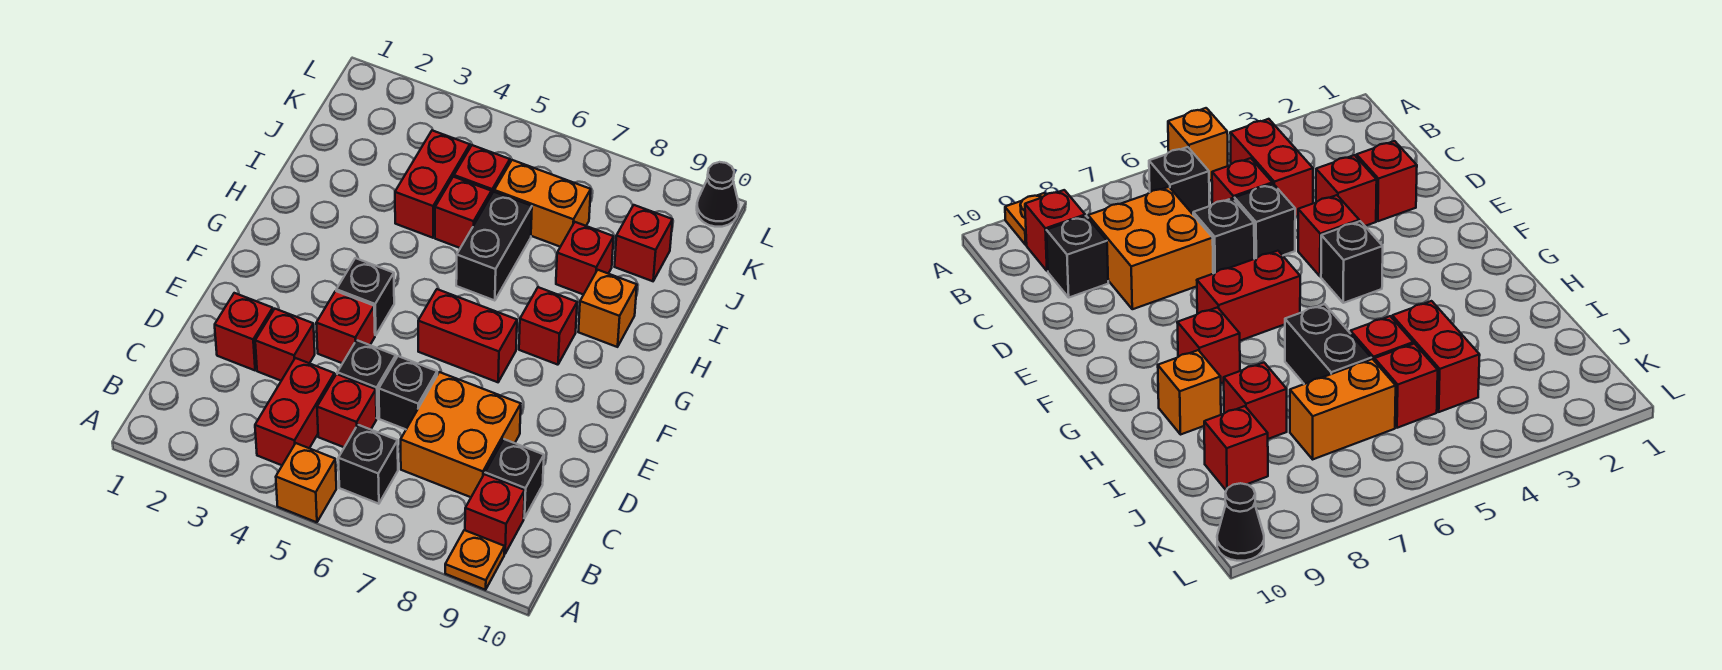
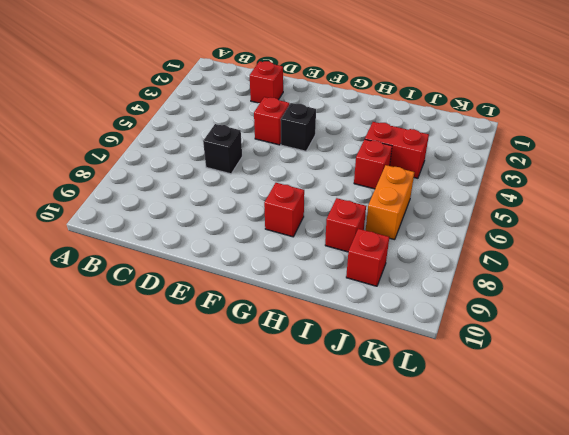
none -> orange 1x1 brick [276,443,336,522]
none -> orange 1x1 plate [445,530,505,590]
none -> red 1x2 brick [255,358,335,465]

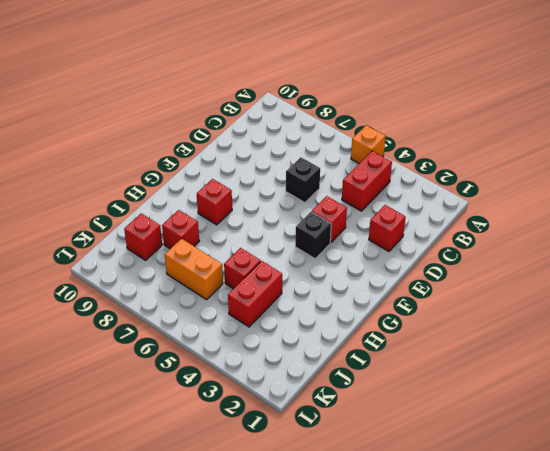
none -> orange 1x1 plate [445,530,505,590]
none -> black 1x1 brick [338,425,398,504]
none -> red 1x1 brick [465,474,525,554]

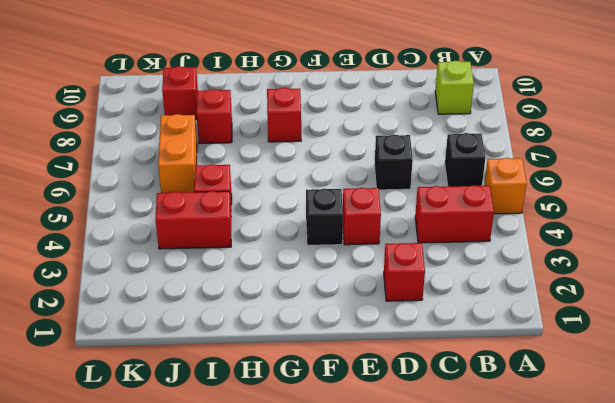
lime 1x1 brick [435,61,474,114] -> red 1x1 brick [465,474,525,554]
none -> orange 1x1 plate [445,530,505,590]
none -> red 1x1 brick [317,374,376,447]
none -> orange 2x2 brick [401,372,521,497]

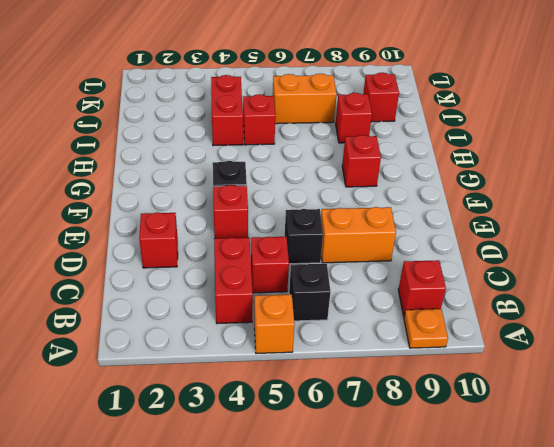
orange 1x2 brick [321,207,396,263] -> orange 2x2 brick [401,372,521,497]
none -> black 1x1 brick [485,439,544,518]
none -> red 1x1 brick [255,309,315,381]
none -> black 1x1 brick [337,340,396,418]

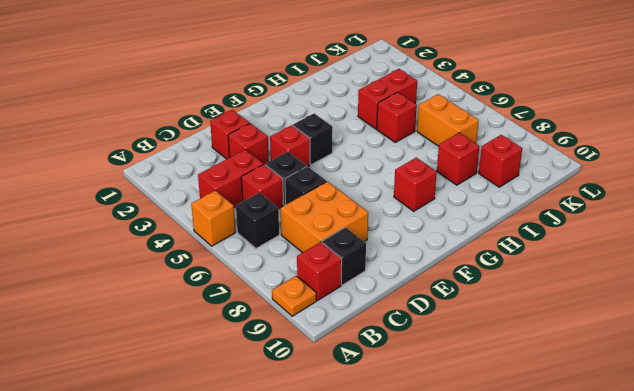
none -> red 1x2 brick [418,289,517,382]
none -> black 1x2 brick [456,192,532,301]
none -> orange 1x1 brick [578,270,637,347]

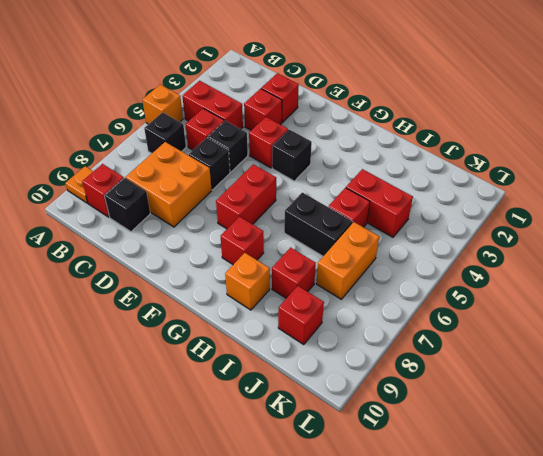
none -> red 1x1 brick [454,145,510,195]
none -> black 1x1 cone [697,162,739,227]

